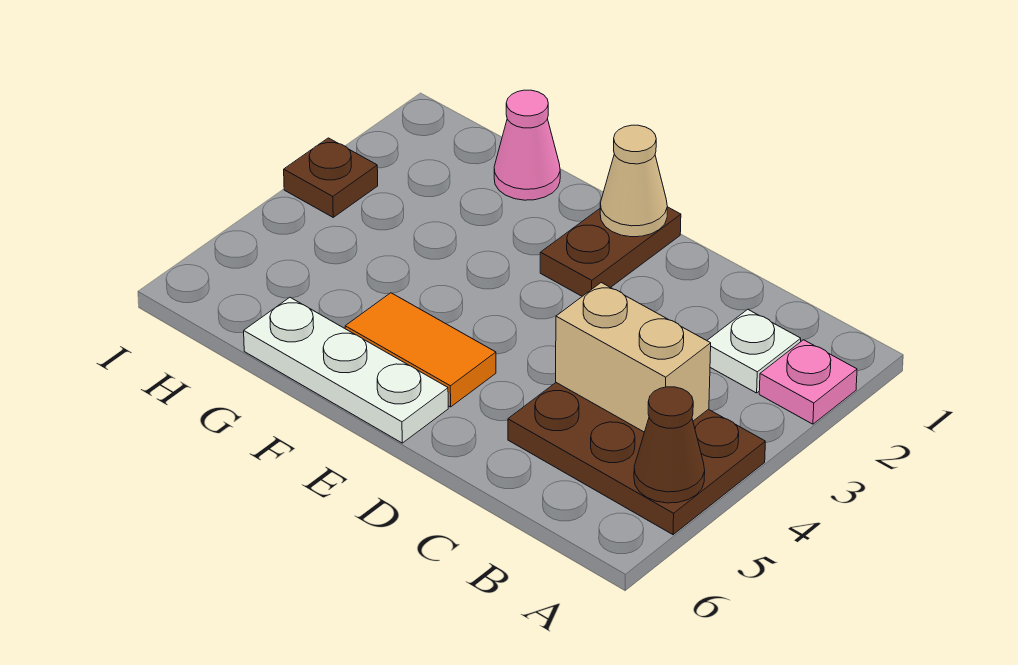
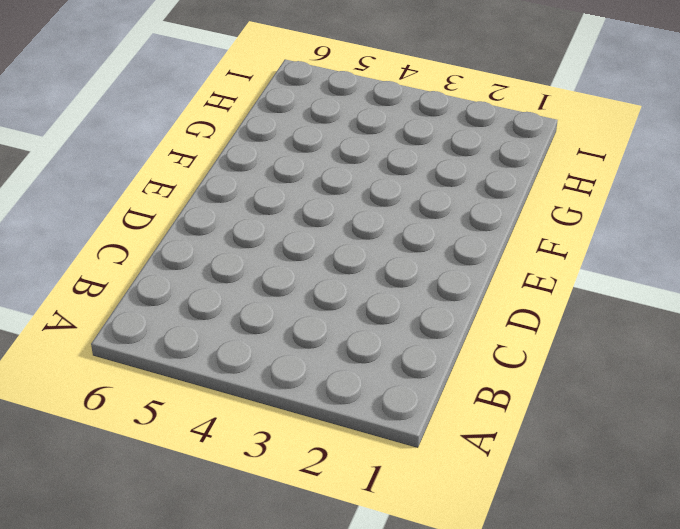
none -> pink 1x1 plate [759,340,857,424]
none -> brown 2x3 plate [508,383,765,535]

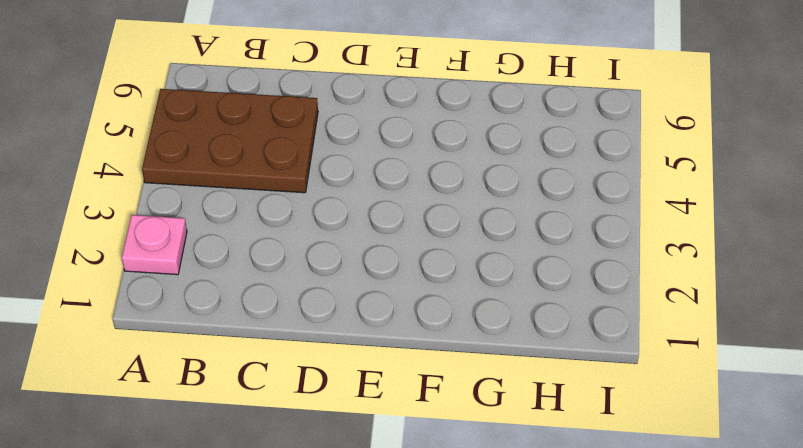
none -> white 1x1 plate [707,309,801,393]
none -> brown 1x2 plate [540,207,681,296]

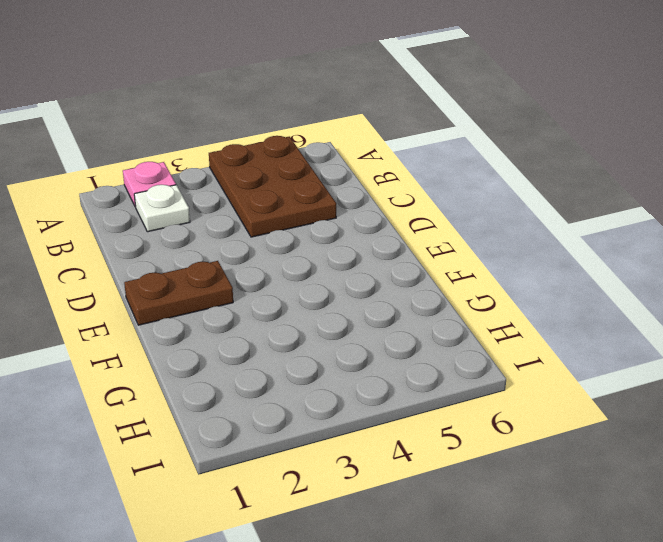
none -> orange 1x2 tile [345,293,496,407]
none -> white 1x3 plate [244,297,448,443]

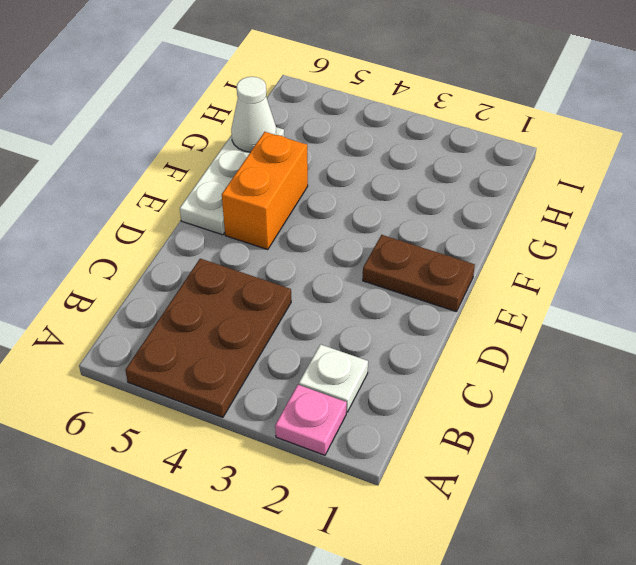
orange 1x2 brick [222,132,308,250] -> orange 1x2 tile [345,293,496,407]
white 1x1 cone [231,77,276,152] -> none
none -> pink 1x1 cone [494,90,560,200]
none -> brown 1x1 plate [284,138,378,217]

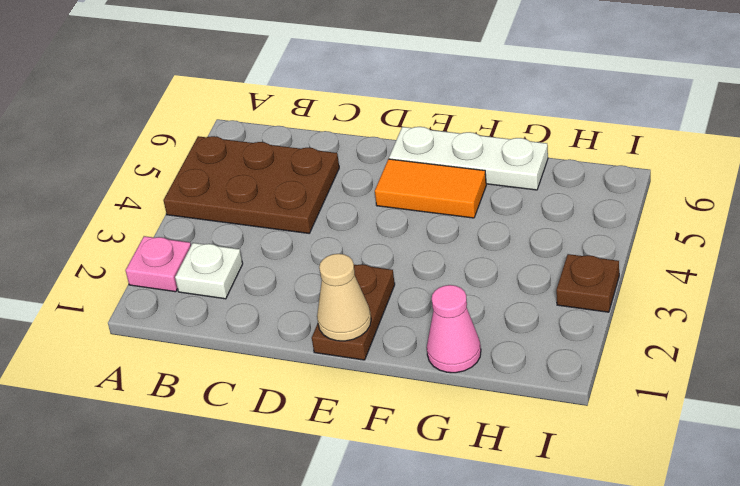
none -> brown 1x1 cone [634,387,705,503]
none -> tan 1x2 brick [556,283,711,432]

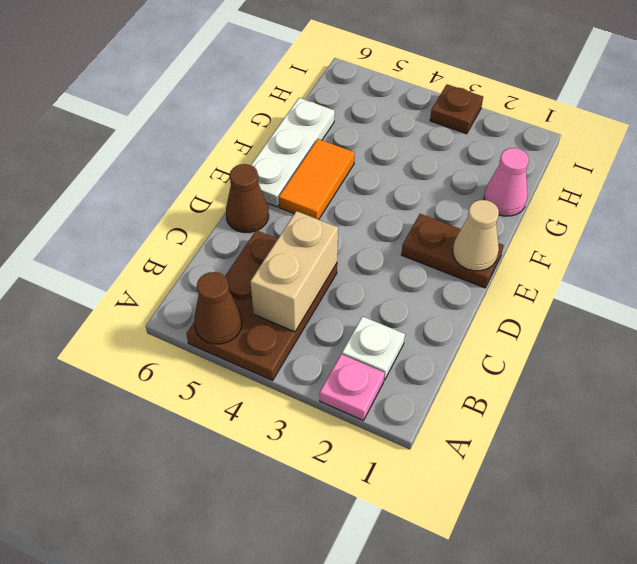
brown 1x1 cone [226,164,269,233] -> none

